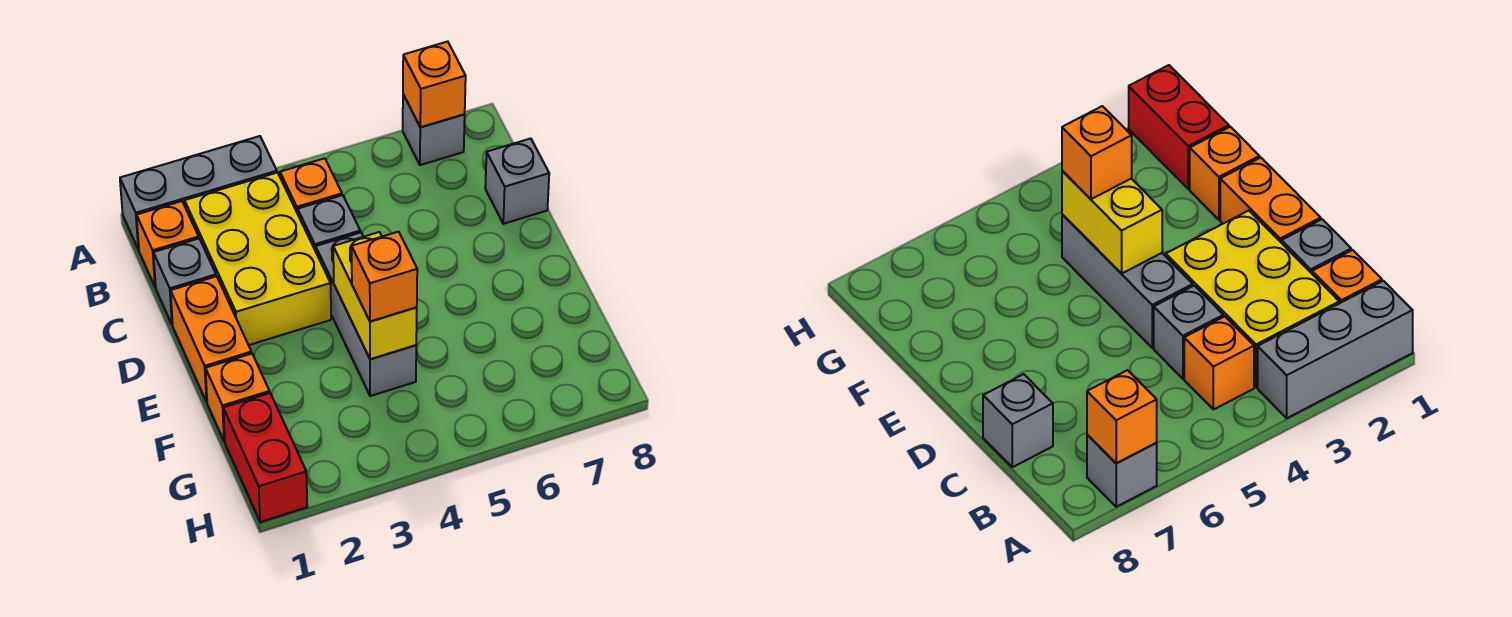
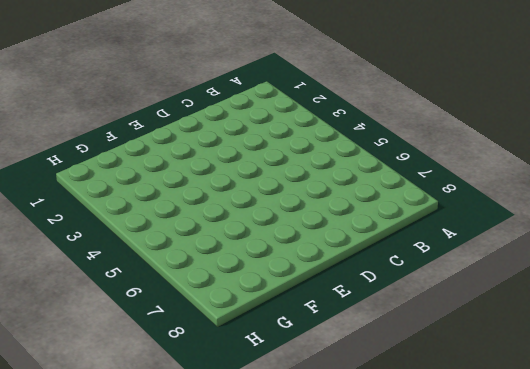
none -> grey 1x3 brick [120,136,277,250]
none -> grey 1x1 brick [403,95,465,165]
none -> orange 1x1 brick [137,201,199,287]

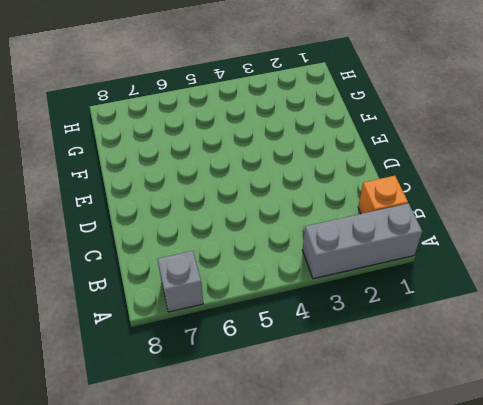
none -> yellow 2x3 brick [185,173,331,345]
none -> orange 1x1 brick [280,158,342,214]
none -> grey 1x1 brick [153,239,216,325]

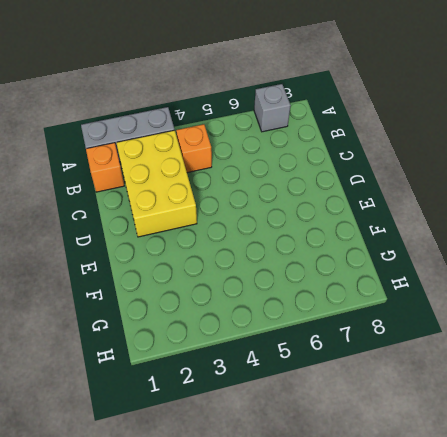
none -> grey 1x1 brick [153,239,216,325]
none -> grey 1x1 brick [298,195,360,251]
none -> grey 1x1 brick [485,139,549,224]

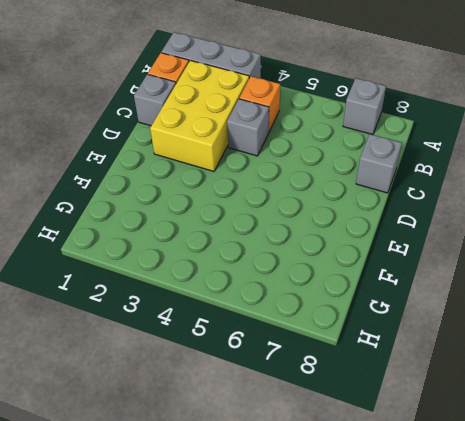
none -> orange 1x2 brick [171,276,251,402]
none -> grey 1x3 brick [316,232,416,396]
none -> orange 1x1 brick [205,354,270,442]

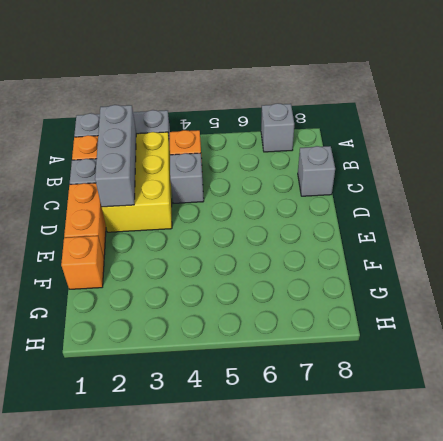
grey 1x3 brick [95,105,136,207] -> grey 1x3 brick moved to [316,232,416,396]
none -> red 1x2 brick [223,393,307,522]
none -> orange 1x1 brick [403,42,466,127]
none -> yellow 1x2 brick [333,232,417,359]

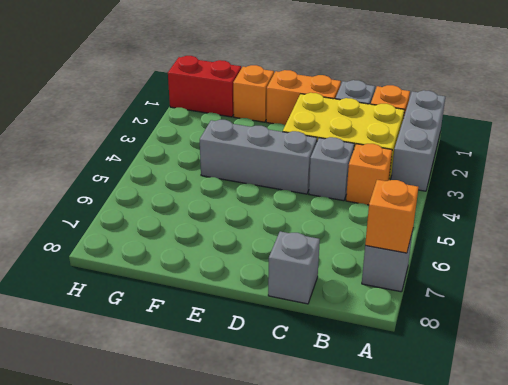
none -> yellow 1x2 brick [333,232,417,359]
none -> orange 1x1 brick [352,232,417,322]

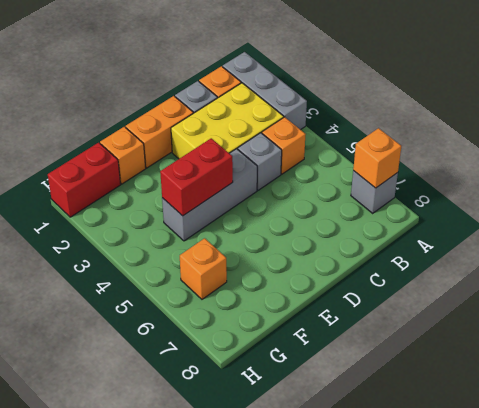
red 1x2 brick [160,138,233,216] -> yellow 1x2 brick [333,232,417,359]
orange 1x1 brick [180,238,227,299] -> orange 1x1 brick moved to [352,232,417,322]
none -> grey 1x1 brick [485,139,549,224]

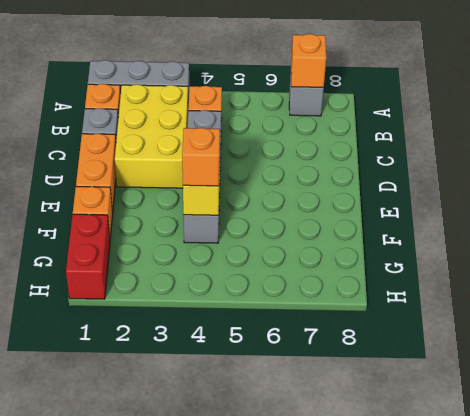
none -> grey 1x1 brick [485,139,549,224]

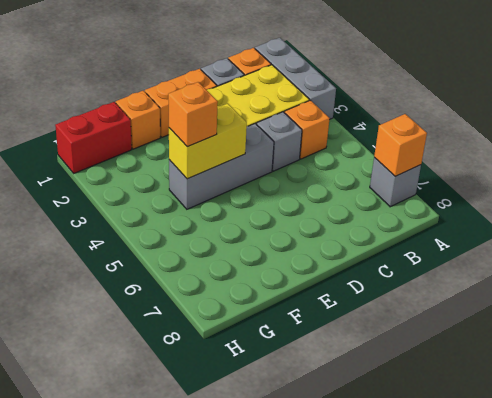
none -> grey 1x1 brick [485,139,549,224]

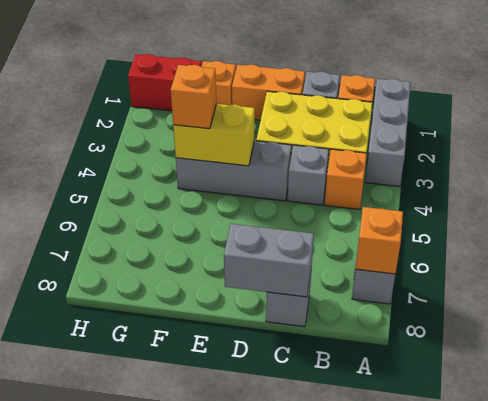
grey 1x2 brick [224,224,314,297] -> none

